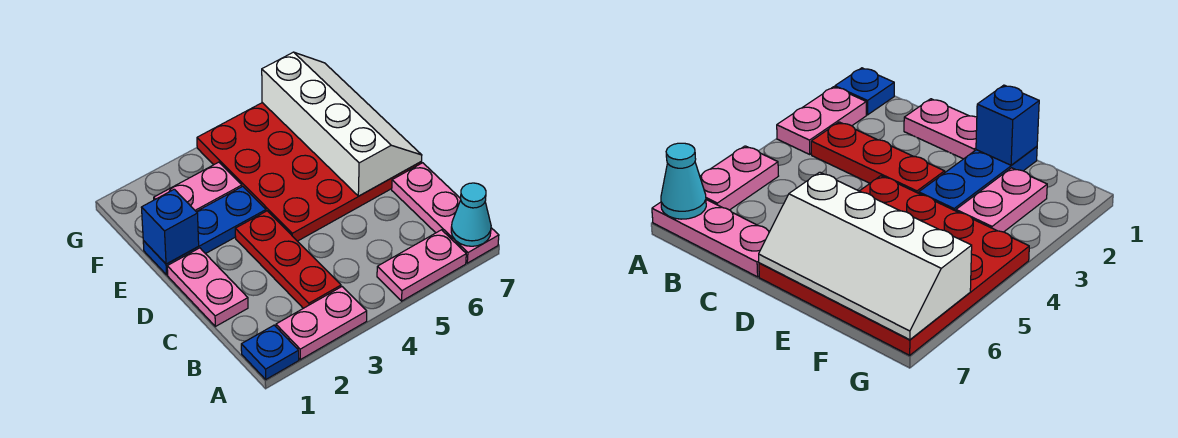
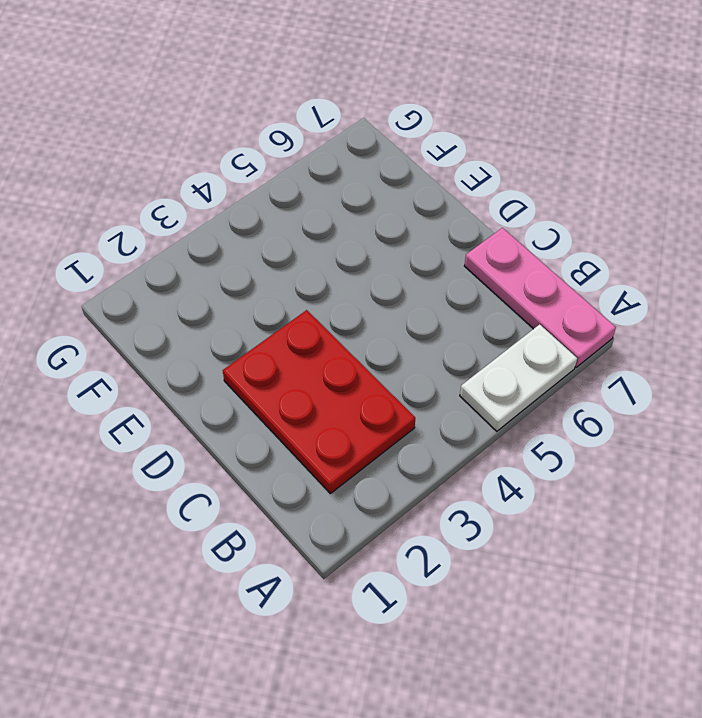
white 1x2 plate [460,324,577,431] -> pink 1x2 plate [377,230,466,301]
red 2x3 plate [223,310,415,494] -> red 1x3 plate [235,211,341,308]
none -> blue 1x1 plate [241,325,299,379]
none -> pink 1x2 plate [276,287,367,360]
none -> pink 1x2 plate [167,248,248,326]

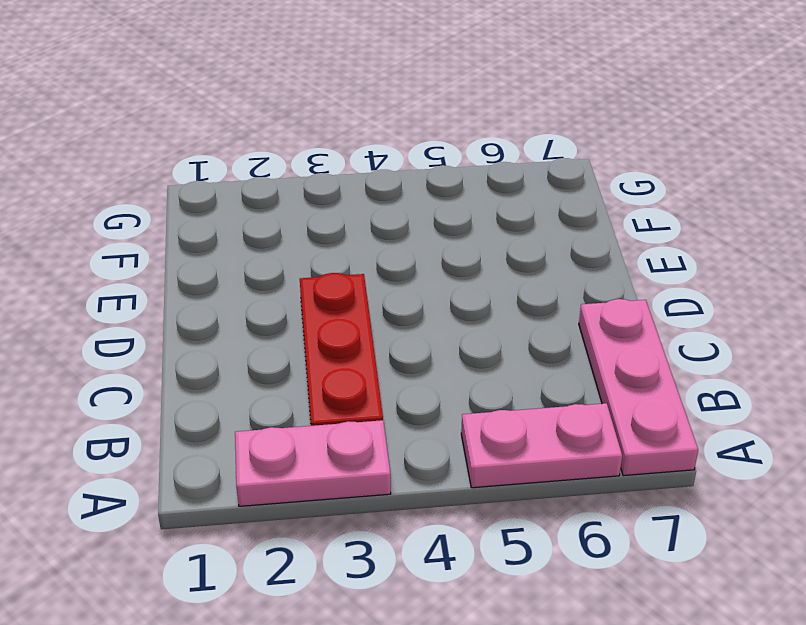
none -> blue 1x1 plate [241,325,299,379]
none -> pink 1x2 plate [167,248,248,326]
none -> red 4x4 plate [197,103,422,241]

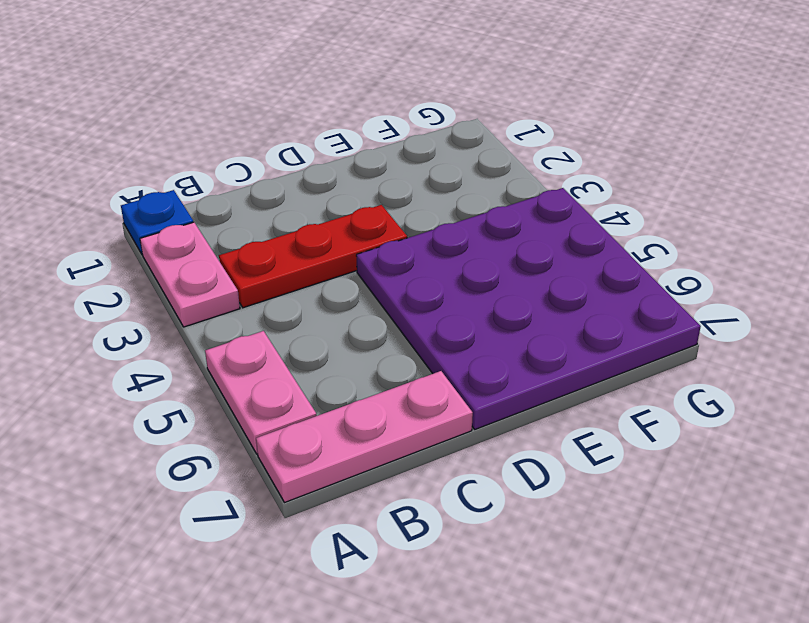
purple 4x4 plate [356,188,701,429] -> red 4x4 plate [197,103,422,241]
none -> pink 1x2 plate [167,248,248,326]
none -> blue 1x3 plate [143,186,266,275]
none -> pink 1x2 plate [154,162,242,211]

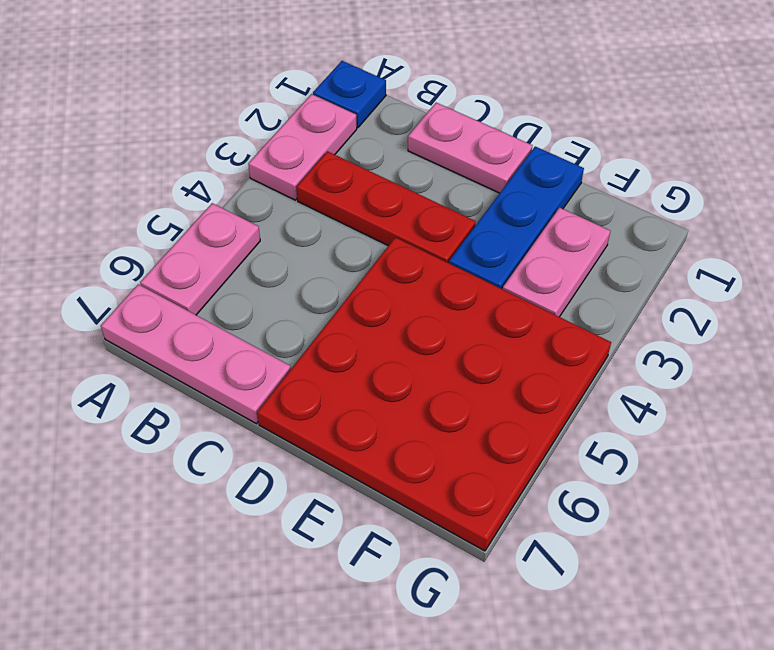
none -> cyan 1x1 cone [451,183,491,246]
none -> white 2x4 slope [262,52,422,196]
none -> blue 1x1 brick [141,189,199,264]

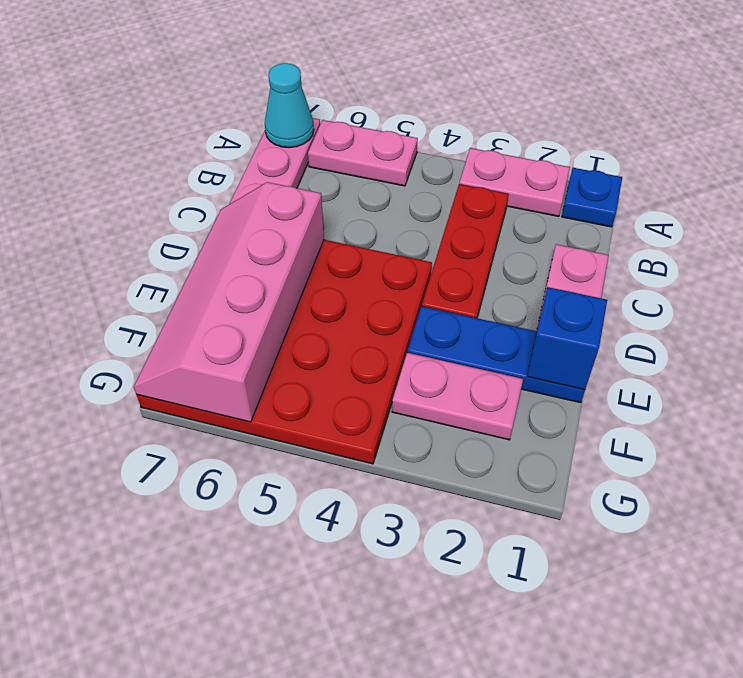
pink 2x4 slope [134,182,324,422] -> white 2x4 slope [262,52,422,196]

